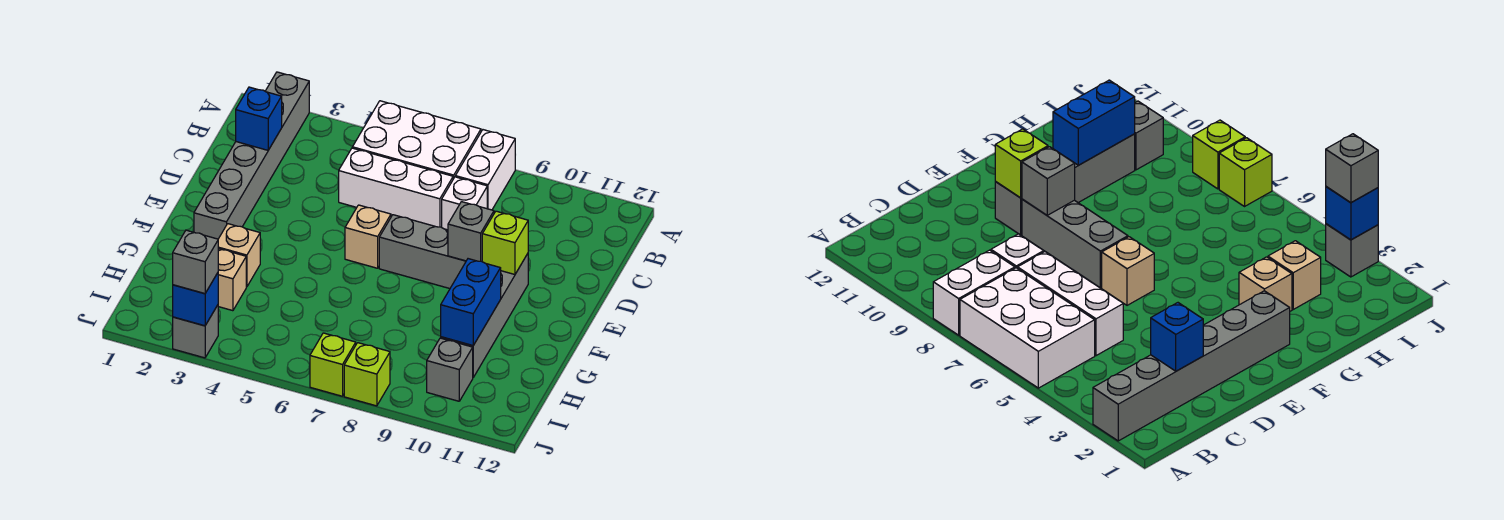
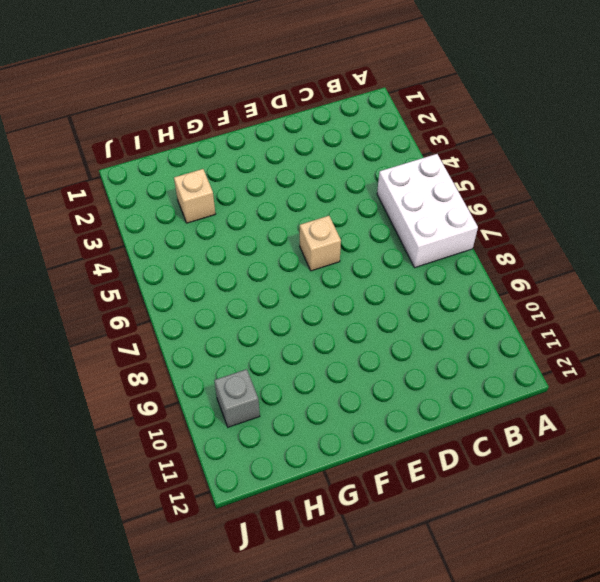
none -> grey 1x6 brick [194,72,309,239]
none -> white 1x2 brick [455,130,515,210]
none -> white 1x3 brick [339,148,453,227]

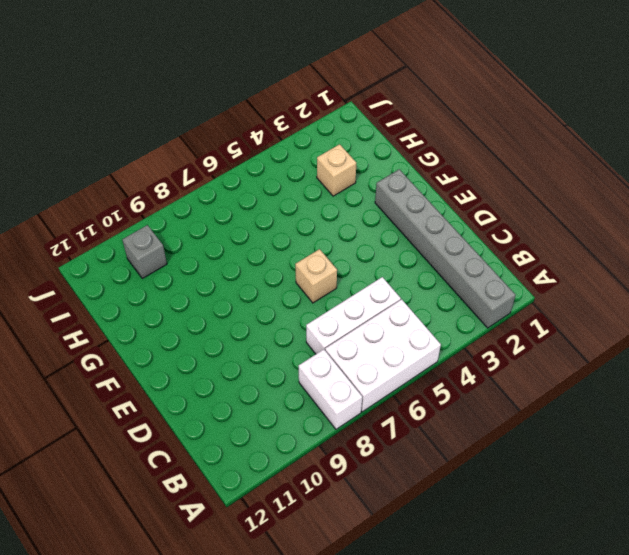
none -> white 1x1 brick [442,177,487,230]
none -> grey 1x3 brick [379,215,466,289]
none -> grey 1x4 brick [441,254,528,377]

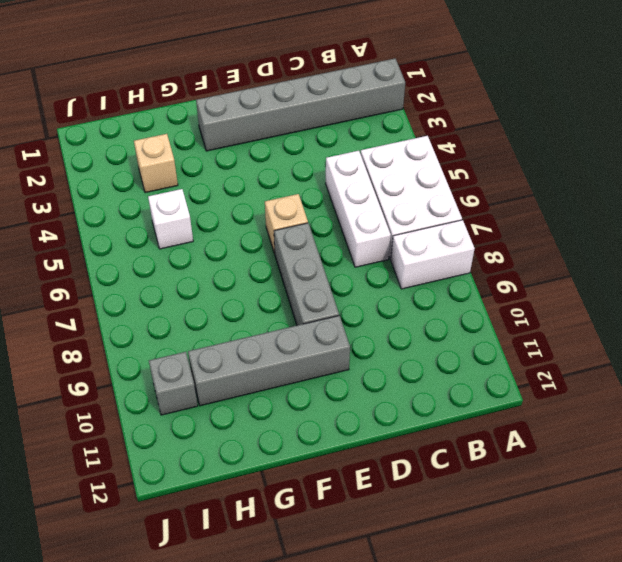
white 1x1 brick [148,189,193,249] -> white 1x1 brick moved to [442,177,487,230]
none -> tan 1x1 brick [218,224,260,287]
none -> grey 1x1 brick [173,305,218,358]
none -> lime 1x1 brick [310,333,356,396]

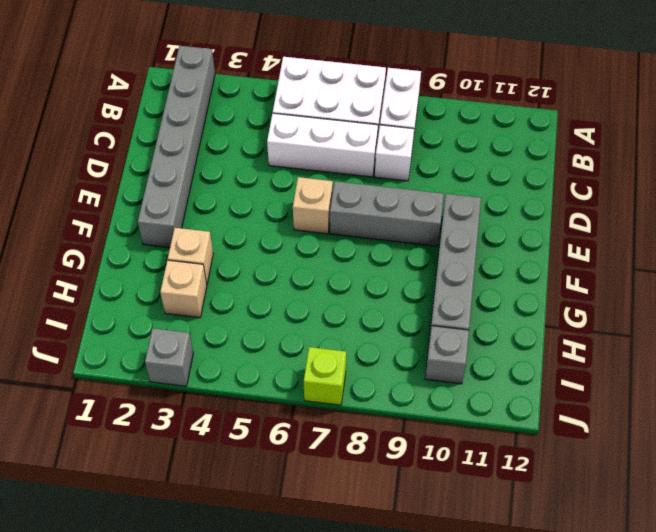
none -> lime 1x1 brick [344,343,390,406]
none -> blue 1x1 brick [236,87,282,150]
none -> grey 1x1 brick [448,202,494,261]

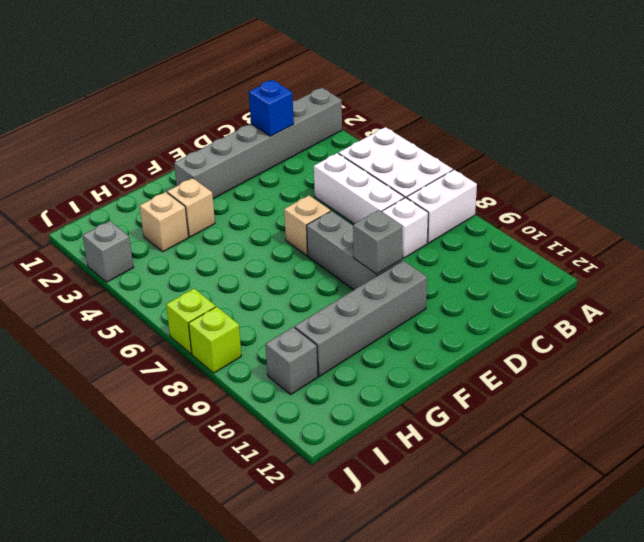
none -> lime 1x1 brick [482,211,528,274]
none -> blue 1x2 brick [441,259,501,346]
none -> blue 1x1 brick [173,273,218,326]

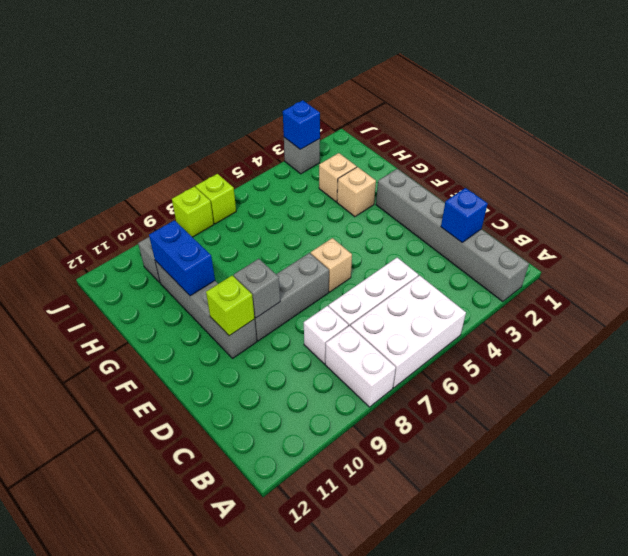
none -> grey 1x1 brick [173,230,218,294]

